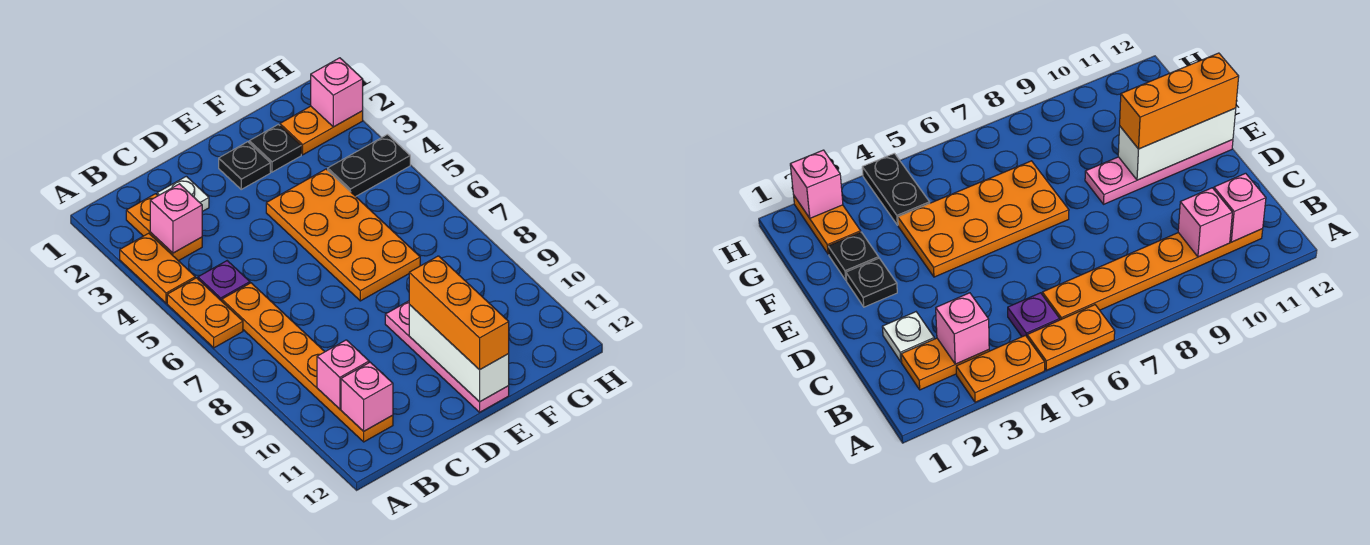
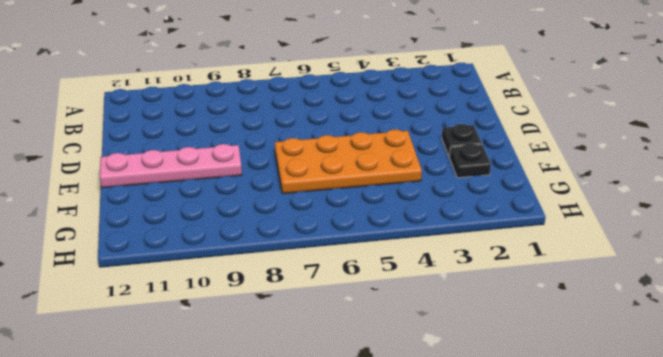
none -> orange 1x2 plate [120,233,195,303]
none -> orange 1x2 plate [167,278,243,348]
none -> orange 1x2 plate [126,194,202,261]

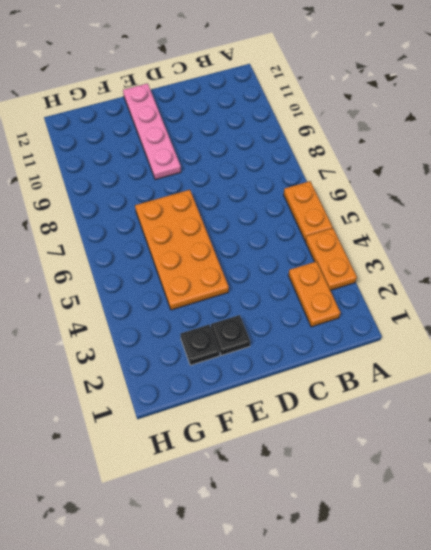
none -> purple 1x1 plate [198,261,250,301]
none -> orange 1x6 plate [222,283,393,442]
none -> white 1x1 plate [157,176,209,212]

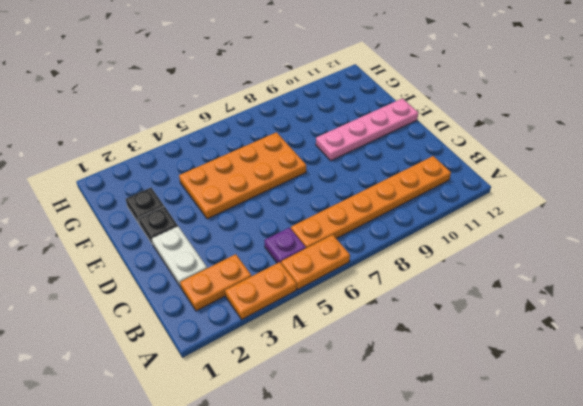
white 1x2 plate [152,226,207,287] -> white 1x1 plate [157,176,209,212]
none -> orange 1x2 plate [280,106,363,155]
none -> black 1x2 plate [328,134,410,196]
none -> pink 1x1 brick [150,184,202,253]

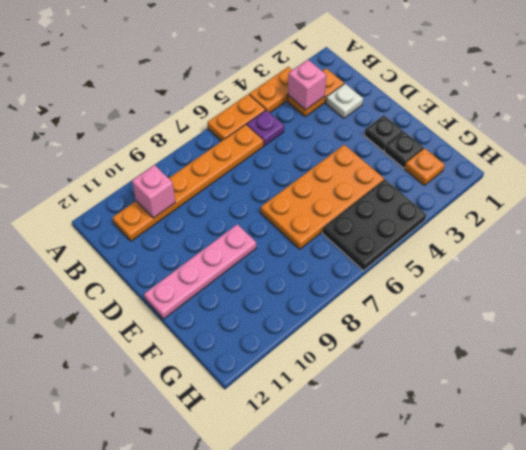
orange 1x1 plate [405,148,445,186] -> orange 1x2 plate [280,106,363,155]
black 2x3 plate [322,179,427,271] -> black 1x2 plate [328,134,410,196]
none -> pink 1x1 brick [341,362,393,431]
none -> white 1x3 brick [409,305,509,402]
none -> pink 1x1 brick [311,58,363,127]

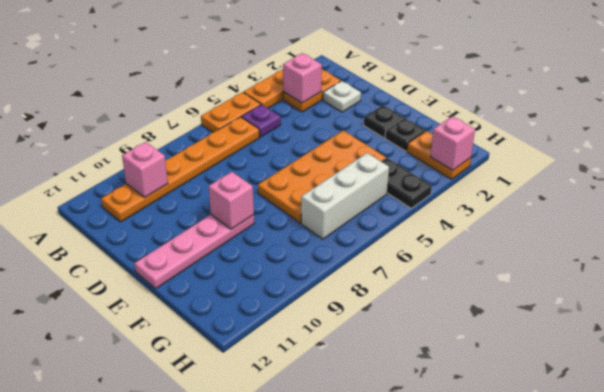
pink 1x1 brick [209,172,254,229] -> pink 1x1 brick moved to [341,362,393,431]
white 1x3 brick [301,153,389,239] -> white 1x3 brick moved to [409,305,509,402]
none -> orange 1x3 brick [409,256,509,370]

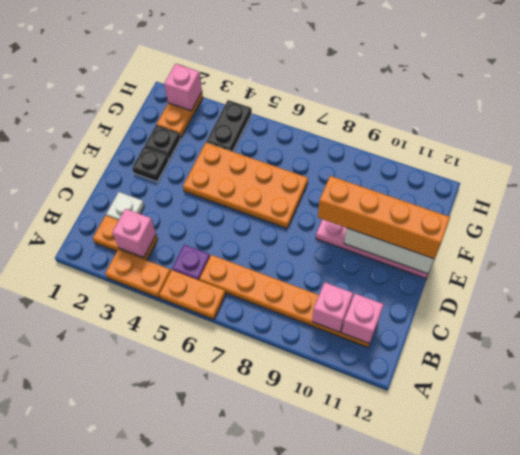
orange 1x4 brick [318,176,450,259] -> orange 1x3 brick [409,256,509,370]

